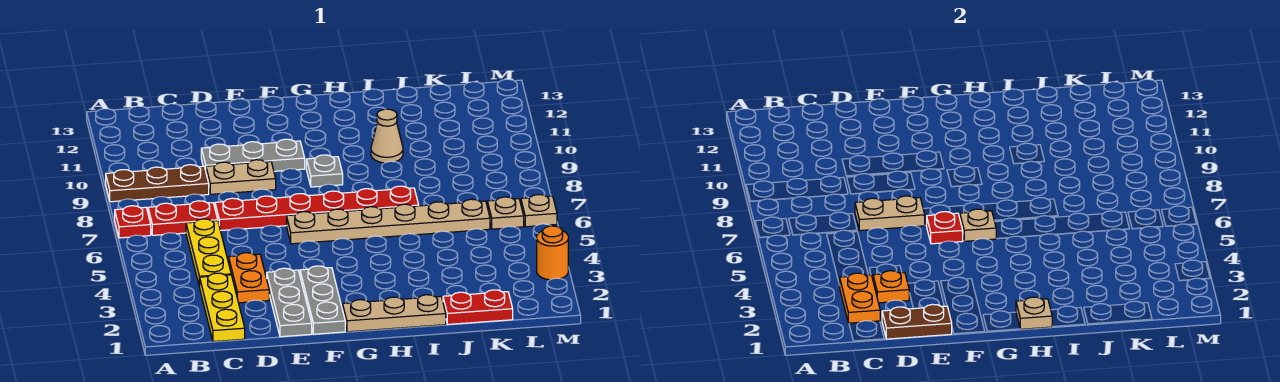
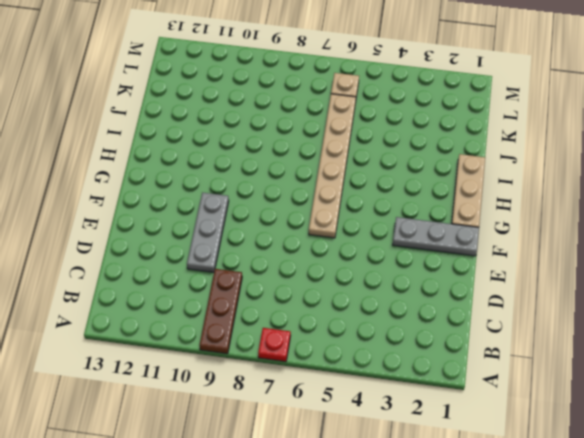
none -> red 1x2 plate [148,201,218,235]
none -> yellow 1x3 plate [200,273,245,342]
none -> yellow 1x3 plate [186,219,231,287]

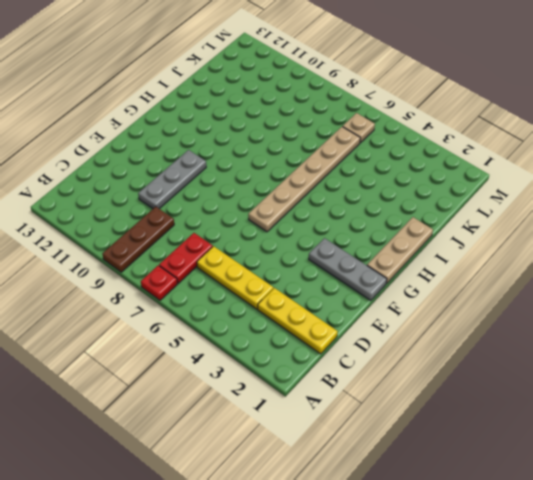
none -> orange 1x2 plate [229,253,269,303]
none -> red 1x6 plate [215,186,419,231]
none -> tan 1x2 plate [206,160,276,194]

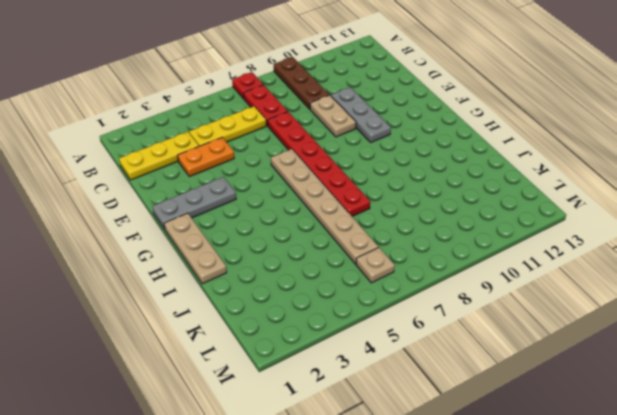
none -> grey 1x3 plate [267,268,312,337]
none -> grey 1x1 plate [306,155,343,187]
none -> tan 1x1 cone [371,109,403,163]

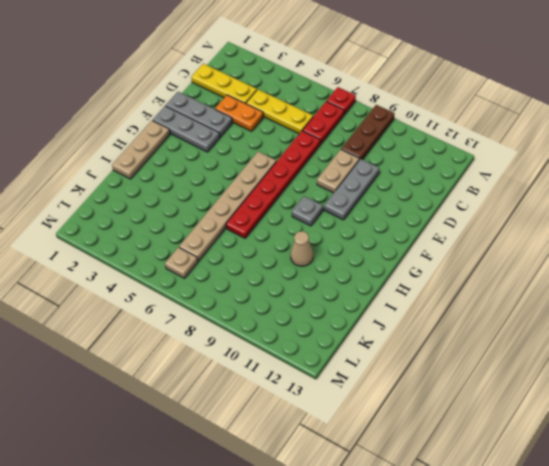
none -> red 1x2 plate [443,290,513,324]
none -> orange 1x1 round brick [537,226,568,280]
none -> tan 1x1 plate [521,195,557,227]

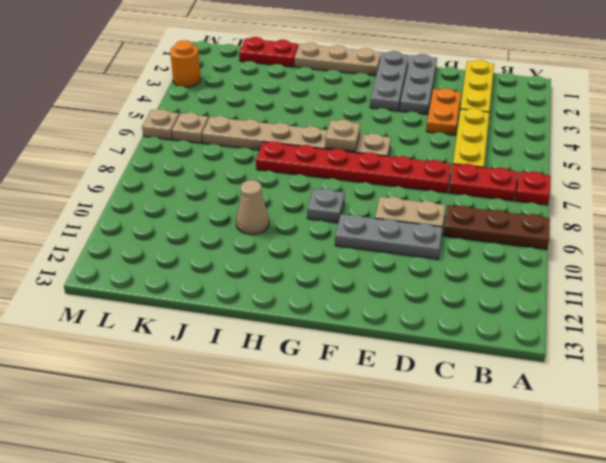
none -> orange 1x2 plate [840,273,880,323]
none -> brown 1x2 plate [882,304,952,339]
none -> orange 1x1 plate [873,271,909,303]

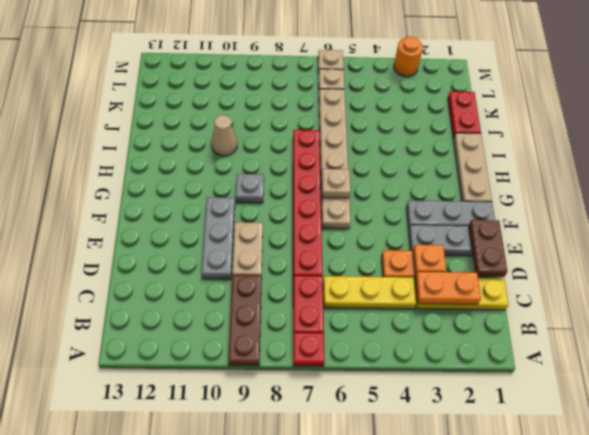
none -> tan 1x2 plate [855,196,925,231]
none -> red 1x1 plate [927,212,963,244]
none -> tan 1x1 plate [1016,297,1053,329]

